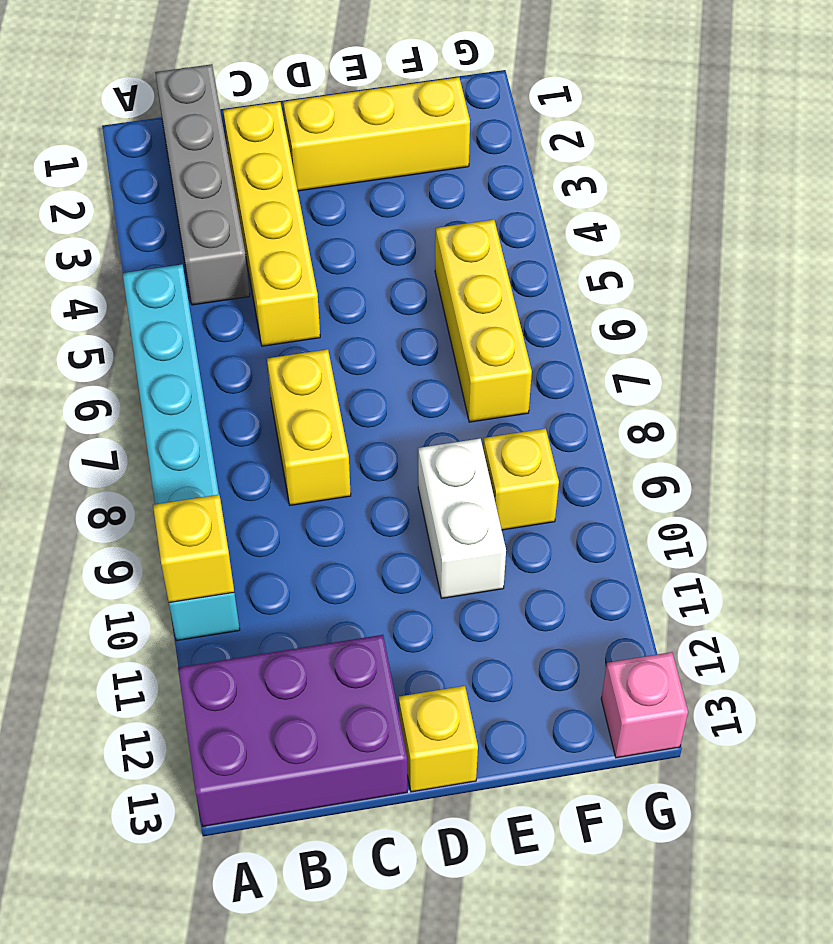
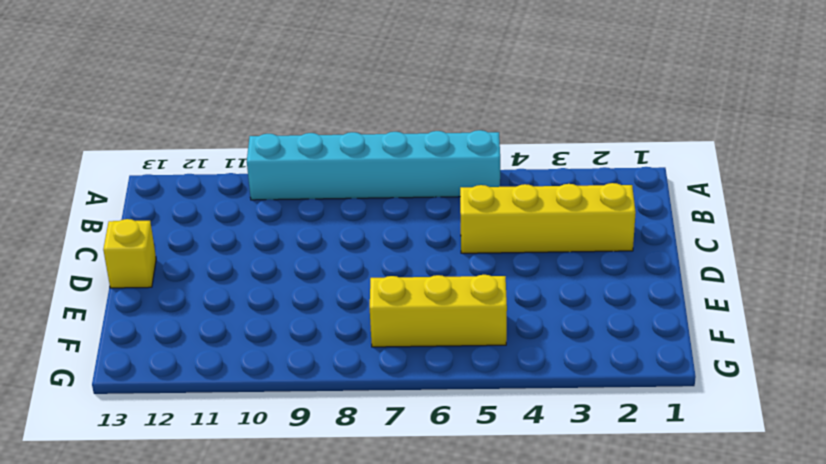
none -> purple 2x3 brick [178,635,407,826]
none -> grey 1x4 brick [155,64,250,305]
none -> yellow 1x2 brick [267,349,351,505]

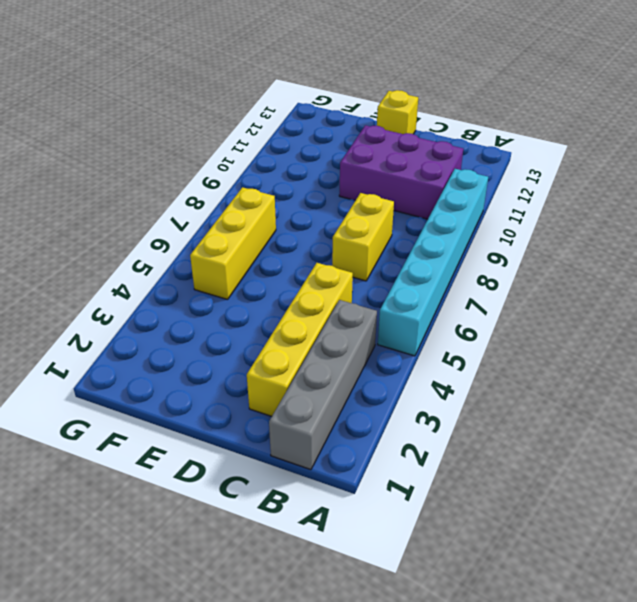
purple 2x3 brick [339,125,463,219] -> purple 2x3 brick moved to [178,635,407,826]
none -> yellow 1x3 brick [283,77,470,191]
none -> white 1x2 brick [418,439,506,598]
none -> yellow 1x1 brick [483,428,559,530]

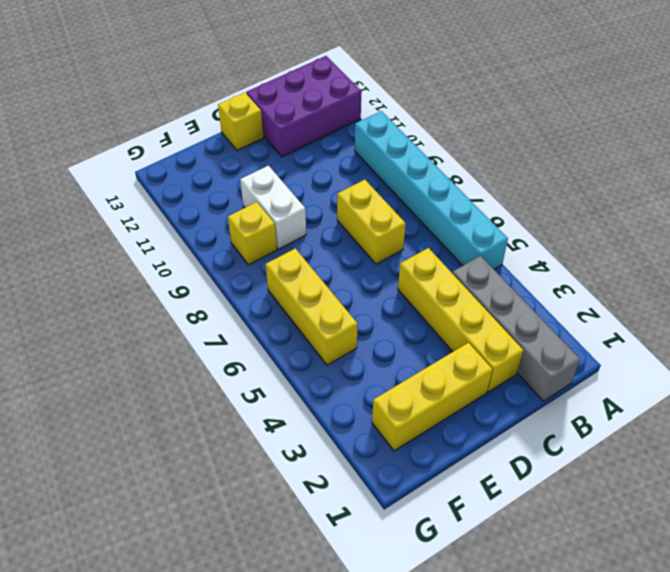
none -> pink 1x1 brick [601,652,688,758]
none -> yellow 1x1 brick [153,495,234,603]

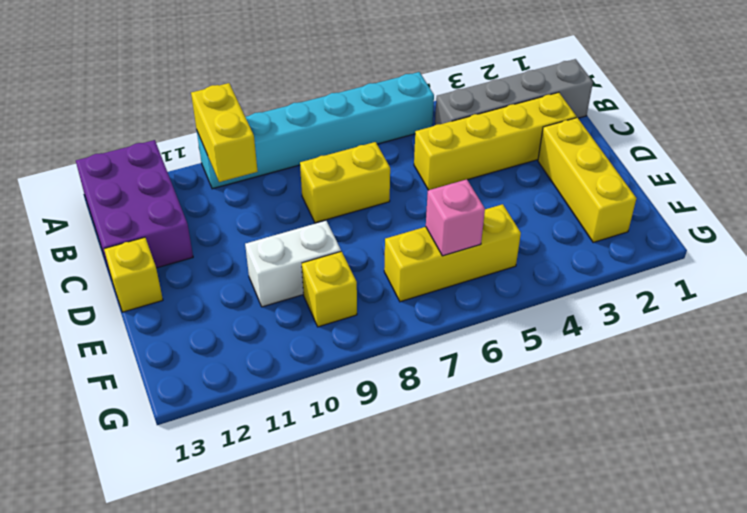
yellow 1x2 brick [191,83,258,182] -> yellow 1x1 brick [153,495,234,603]
pink 1x1 brick [426,179,485,256] -> pink 1x1 brick moved to [601,652,688,758]

